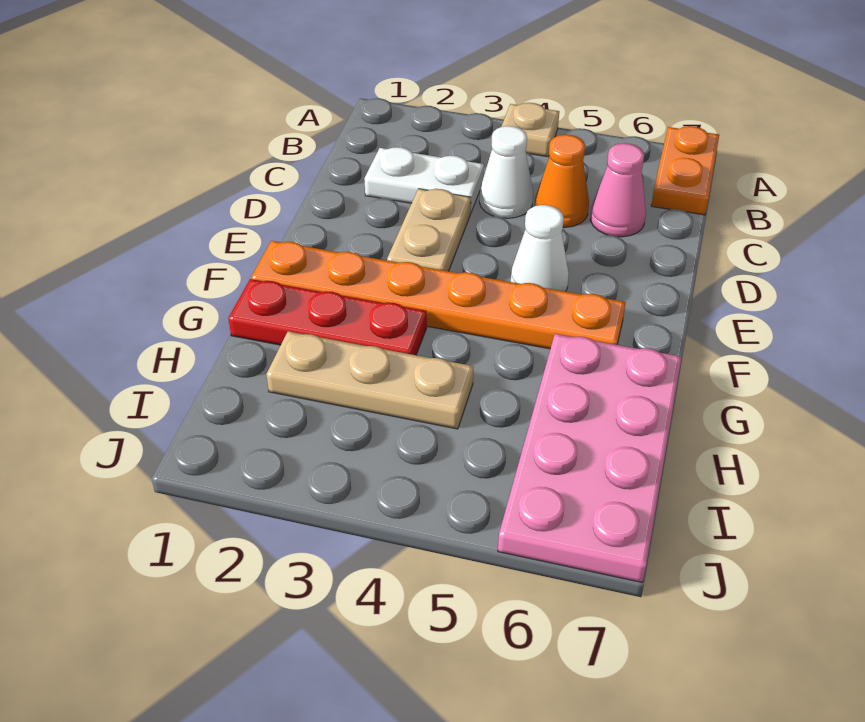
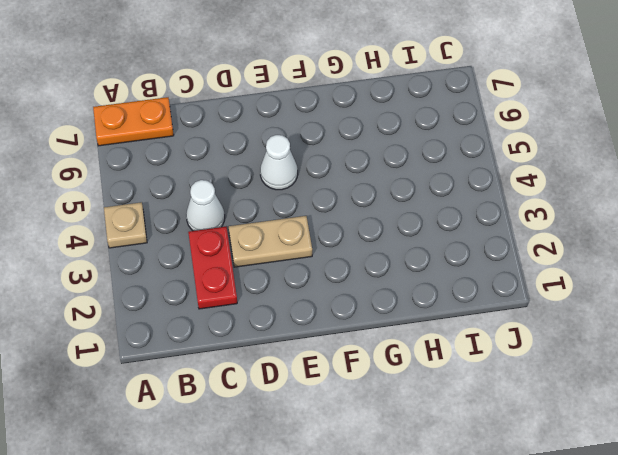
red 1x2 plate [188,227,237,309] -> white 1x2 plate [364,147,484,212]
none -> orange 1x1 cone [535,135,589,228]
none -> pink 1x1 cone [590,143,646,237]
none -> orange 1x6 plate [251,241,626,349]

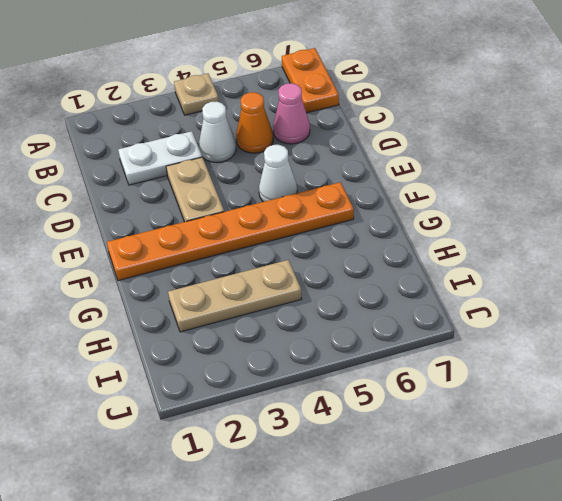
none -> red 1x3 plate [228,279,427,355]
none -> pink 2x4 plate [498,334,682,582]

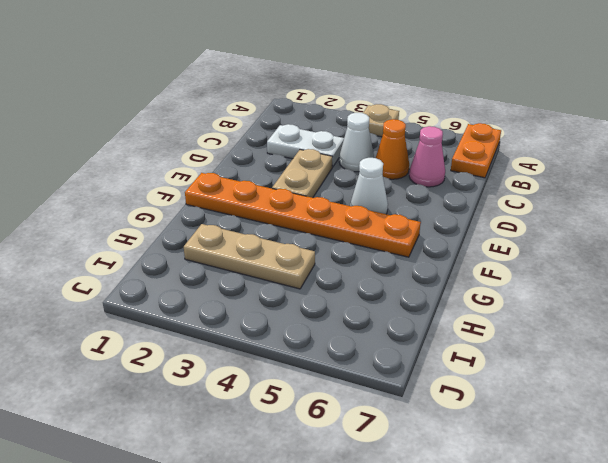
none -> red 1x3 plate [228,279,427,355]
none -> pink 2x4 plate [498,334,682,582]

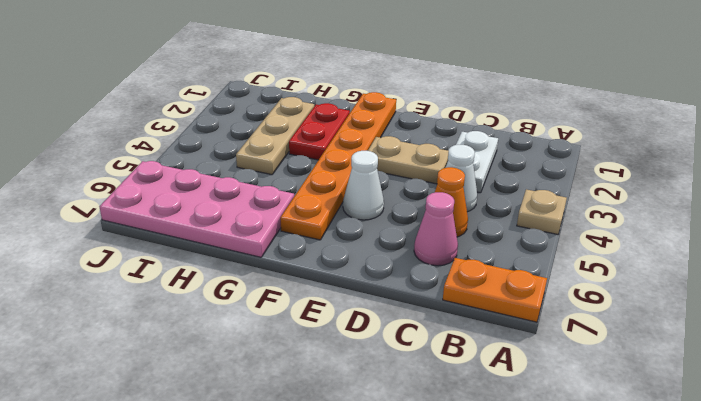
red 1x2 plate [289,103,350,160] -> red 1x3 plate [228,279,427,355]

